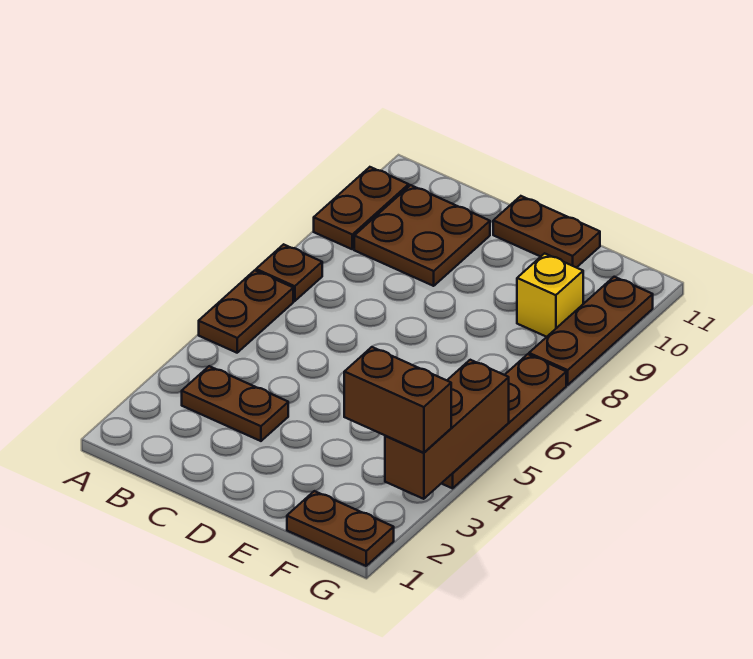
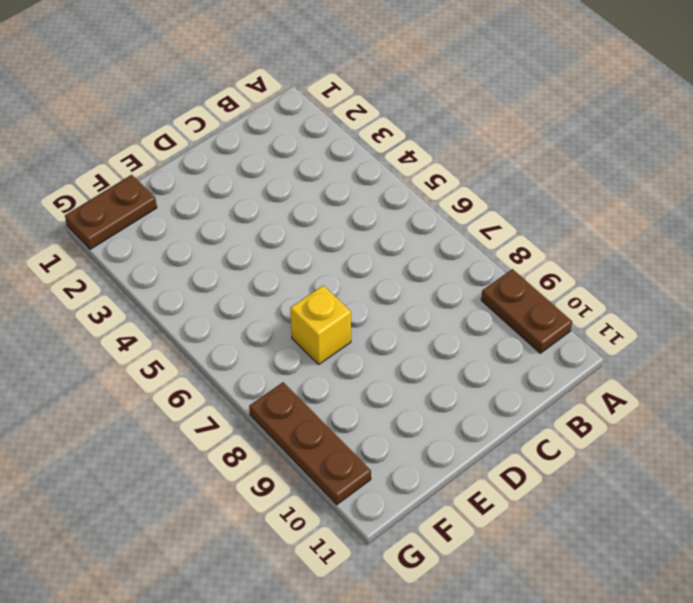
yellow 1x1 brick [290,285,351,364] -> yellow 1x1 brick moved to [517,253,583,337]
none -> brown 1x2 plate [199,270,293,353]
none -> brown 1x1 plate [256,244,322,301]
none -> brown 1x2 plate [182,366,288,441]

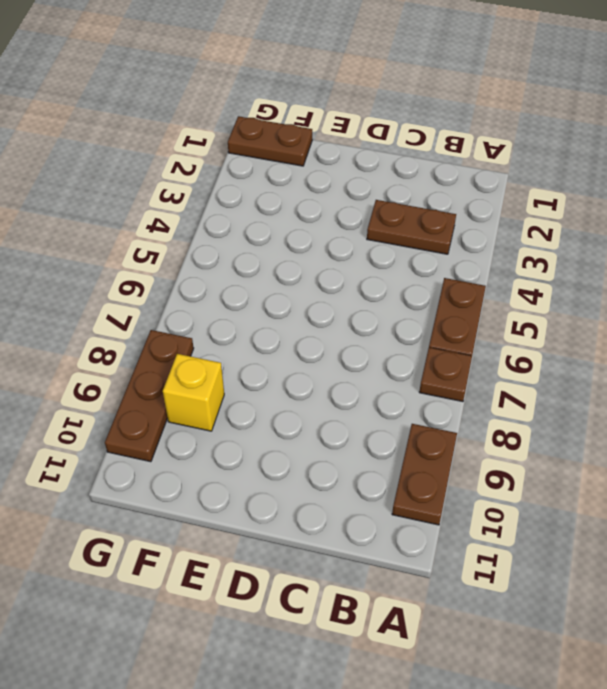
none -> brown 2x2 plate [354,185,490,286]
none -> brown 1x2 plate [493,196,600,268]
none -> brown 1x4 plate [441,354,566,488]

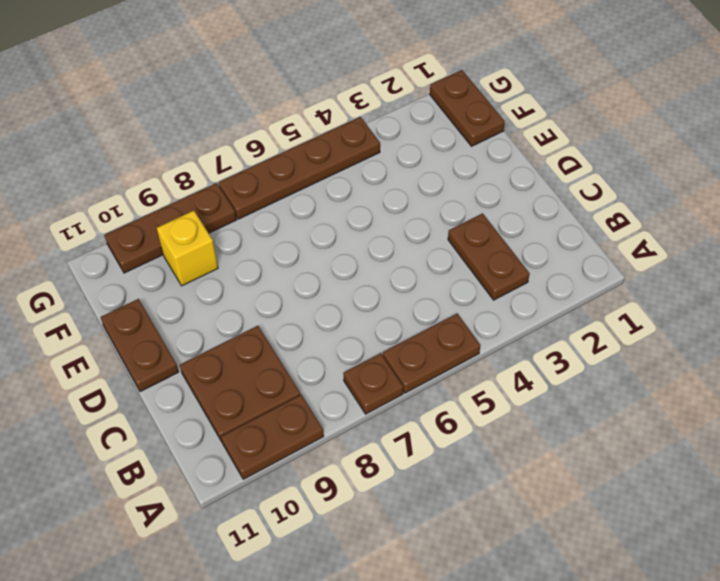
none -> brown 1x3 brick [385,360,509,499]
none -> brown 1x2 brick [344,347,451,453]

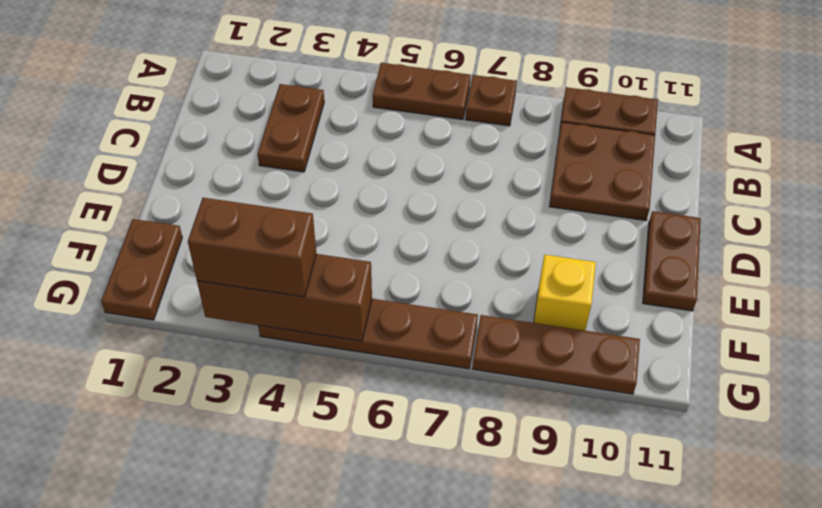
brown 1x2 brick [188,198,316,297] -> brown 1x2 brick turned to [344,347,451,453]

